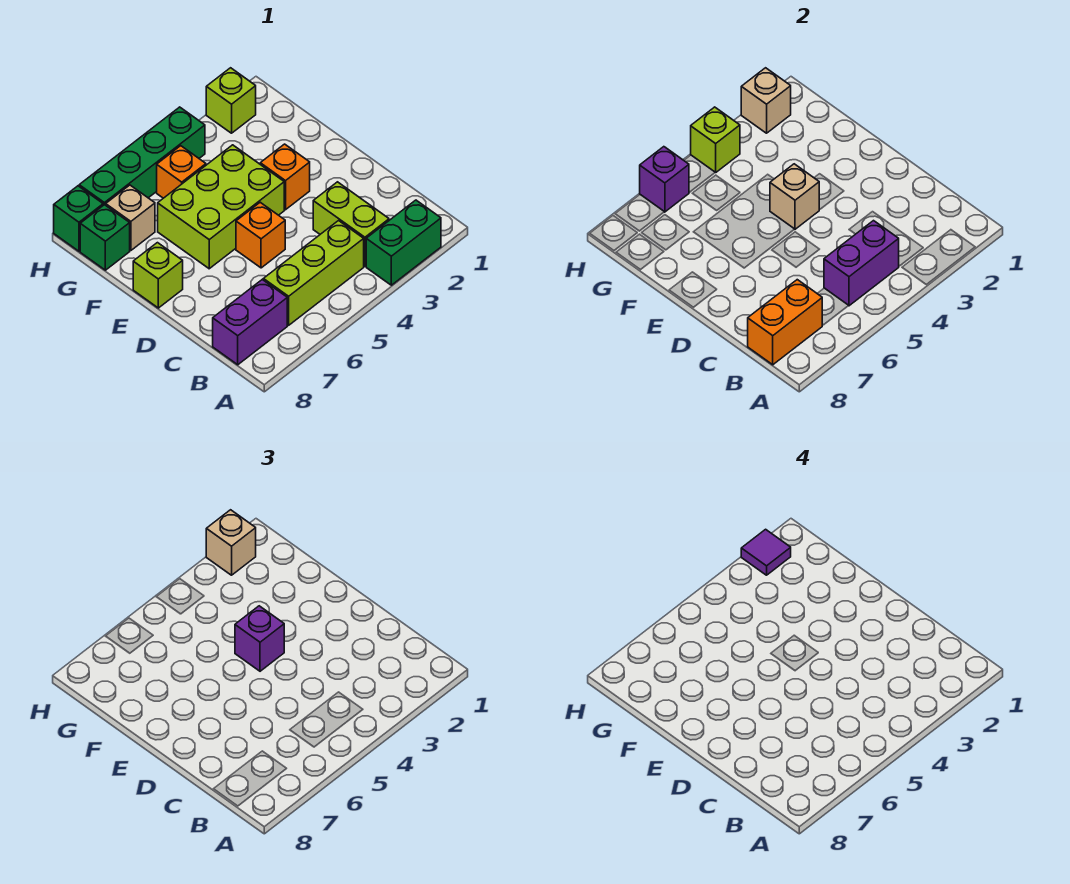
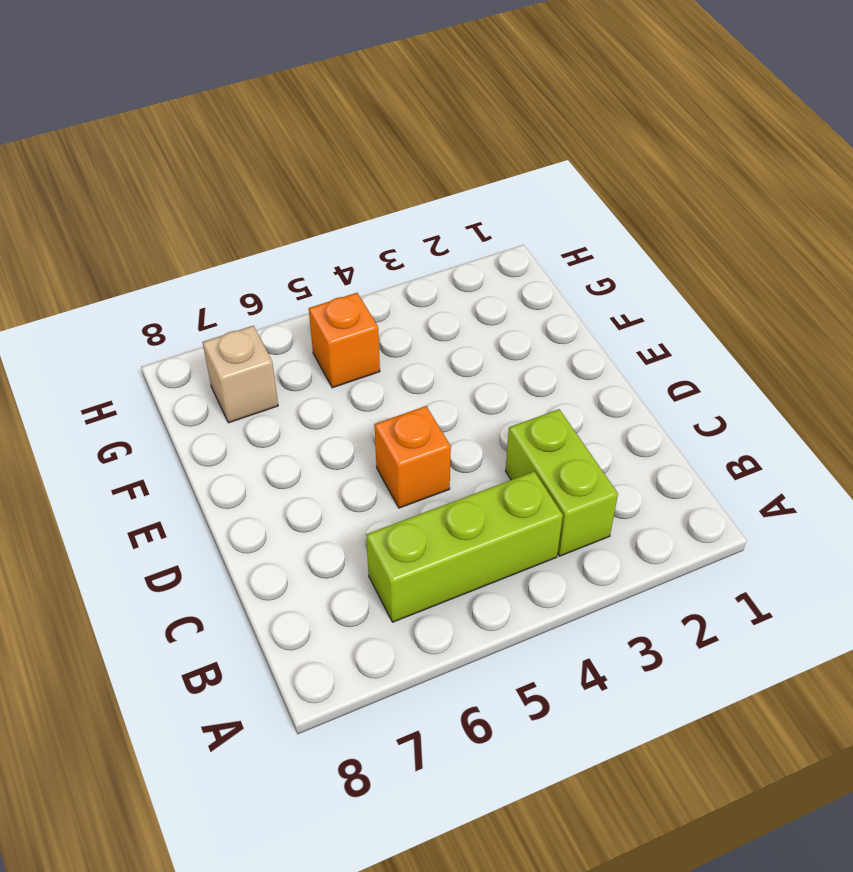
none -> green 1x2 brick [366,200,441,285]
none -> purple 1x2 brick [213,280,287,365]
none -> orange 1x1 brick [260,144,310,210]

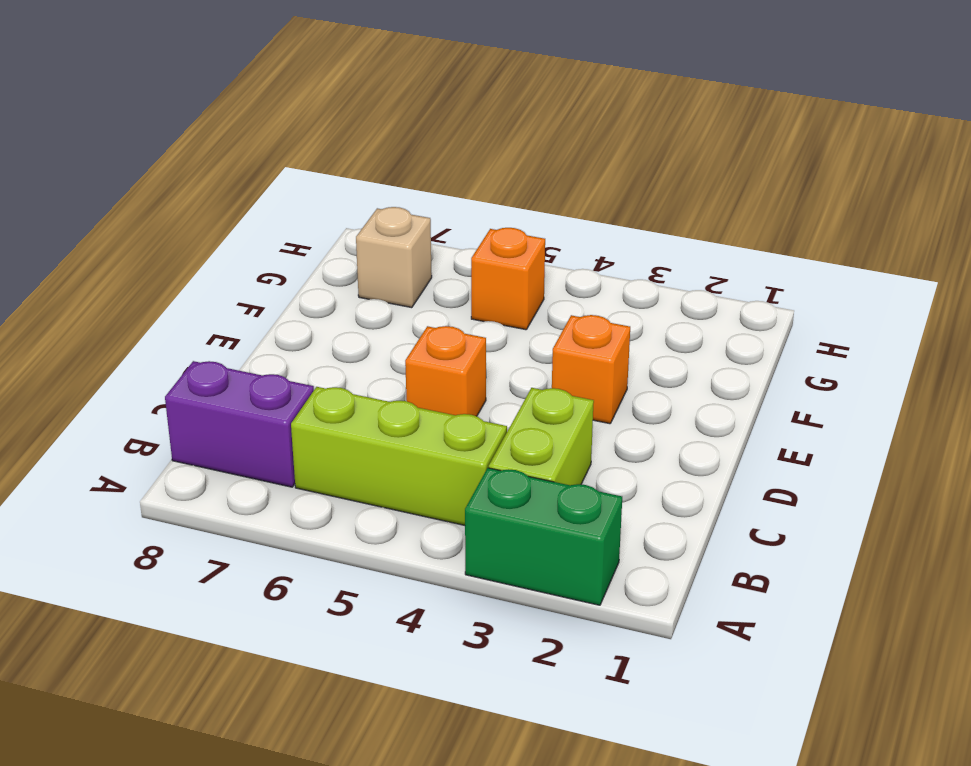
none -> lime 2x3 brick [158,145,284,269]
none -> lime 1x1 brick [133,243,183,308]
none -> green 1x1 brick [80,205,130,270]

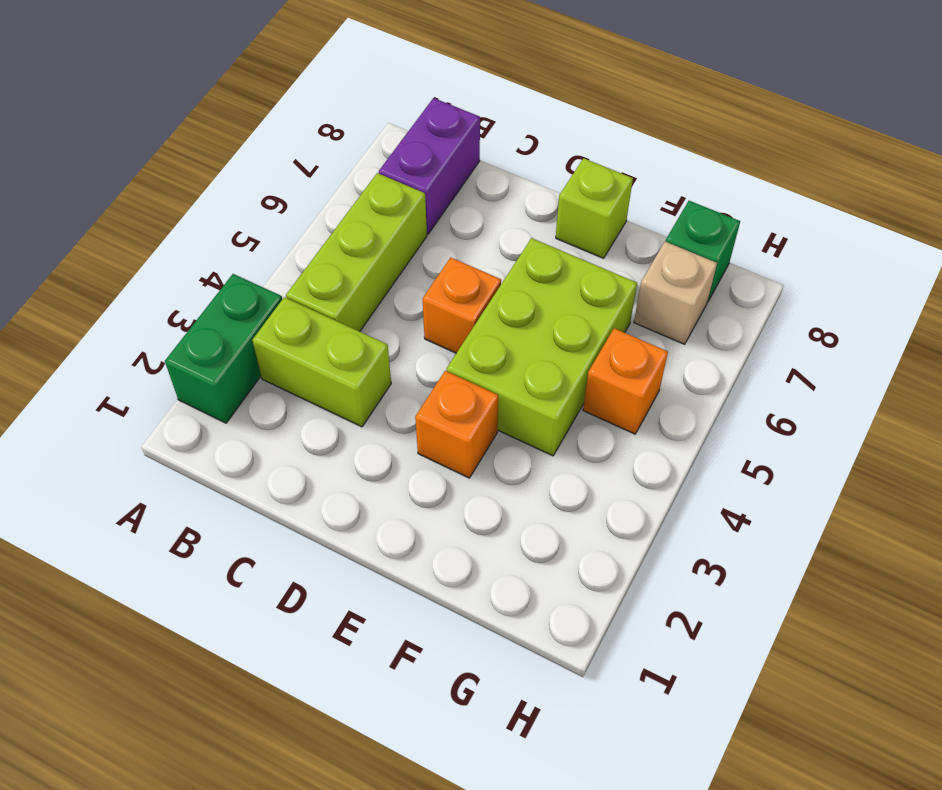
none -> lime 1x1 brick [206,68,256,133]
none -> green 1x4 brick [79,107,205,205]
none -> green 1x1 brick [54,186,103,251]

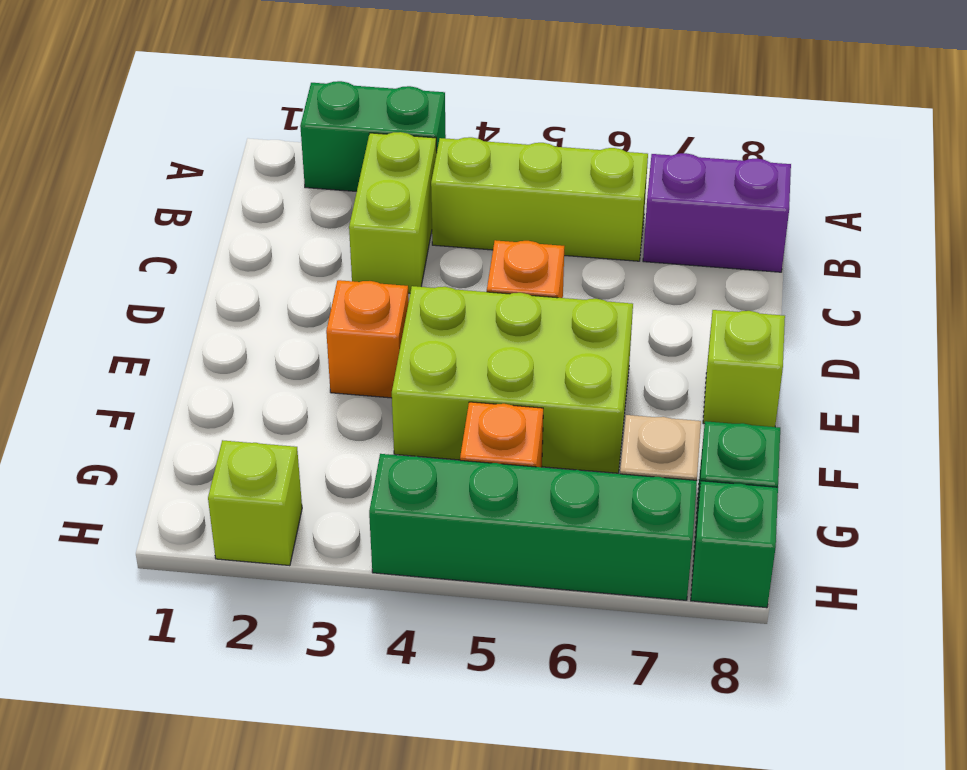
none -> purple 1x2 brick [824,221,899,306]
none -> orange 1x2 brick [748,280,822,365]
none -> tan 1x1 brick [770,164,819,229]

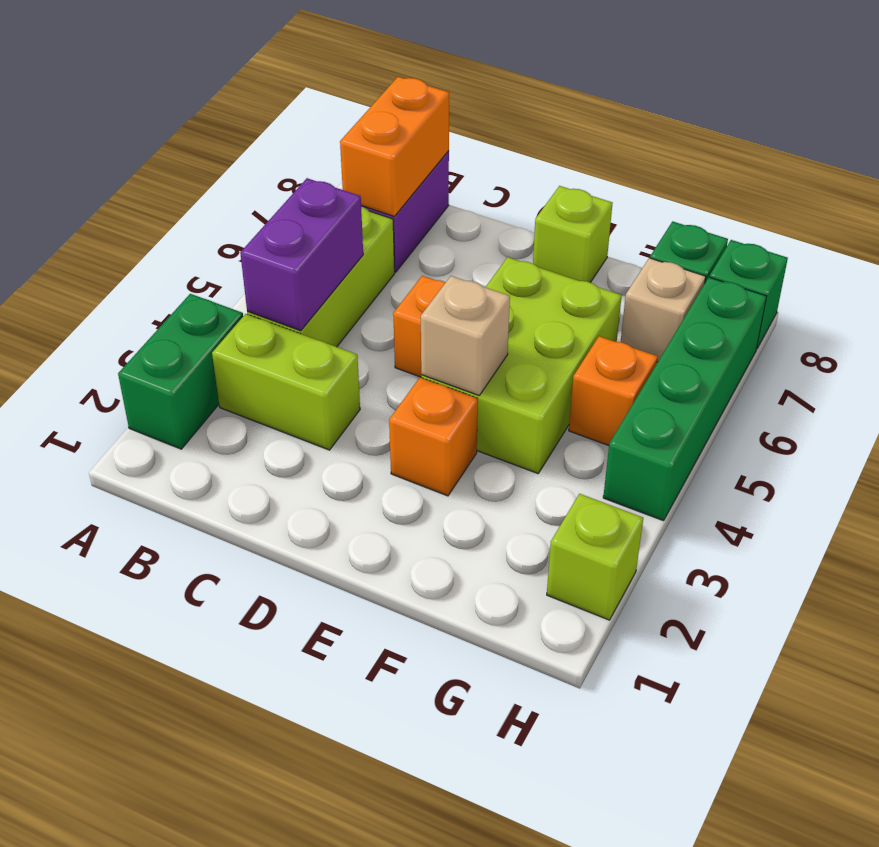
none -> tan 1x1 brick [741,68,791,133]
none -> lime 1x1 brick [691,107,740,173]
none -> purple 1x1 brick [640,147,689,212]

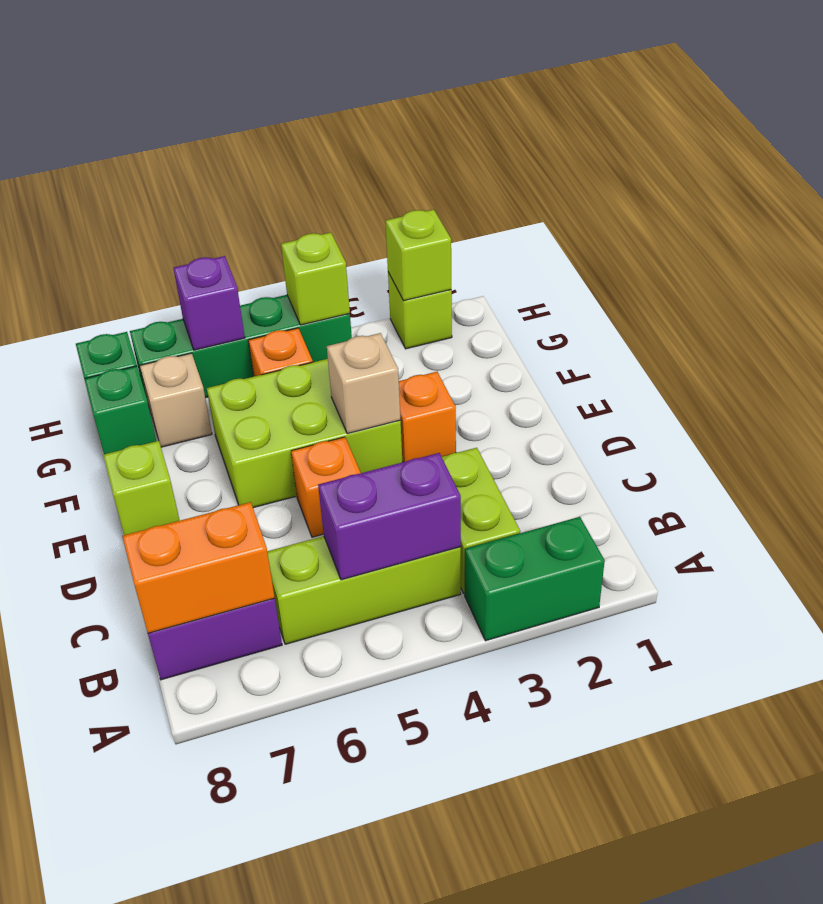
lime 1x1 brick [385,210,451,301] -> tan 1x1 brick [741,68,791,133]
none -> purple 1x1 brick [235,606,284,671]
none -> tan 1x1 brick [206,510,256,575]
none -> purple 1x1 tile [741,529,791,575]

